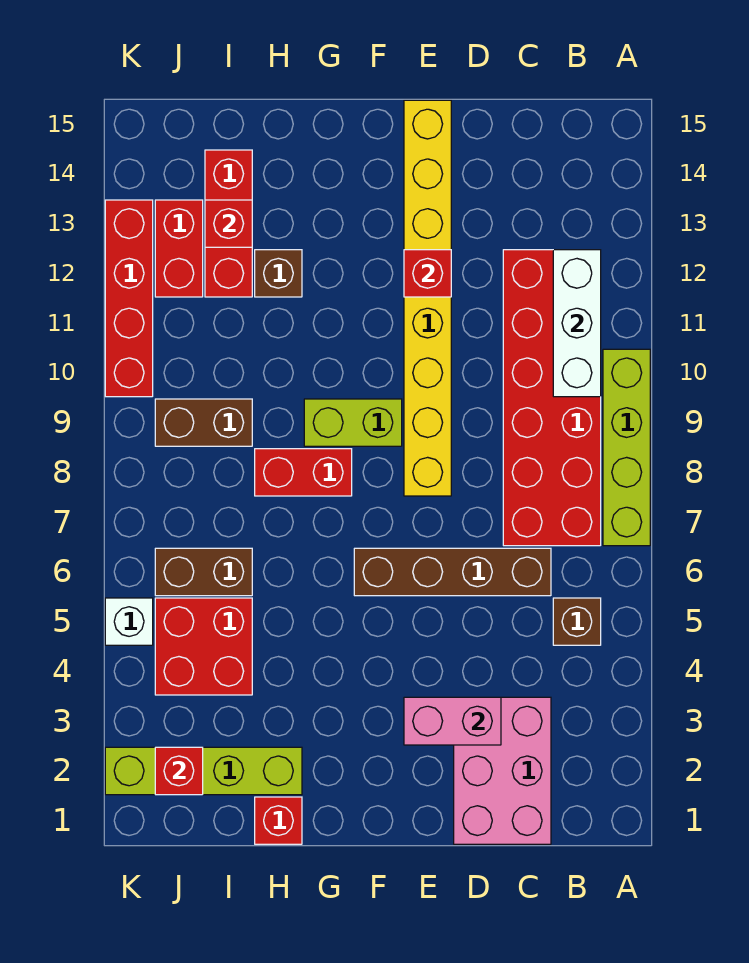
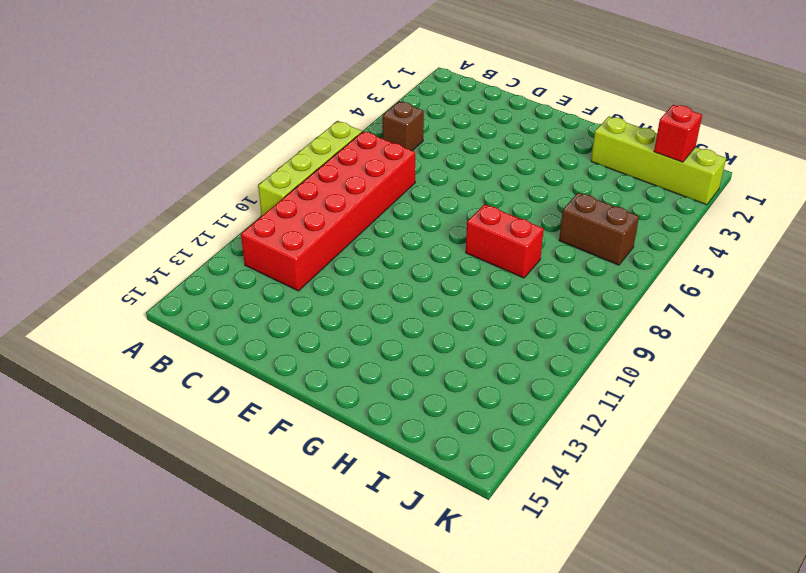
none -> pink 2x3 brick [454,697,551,844]
none -> brown 1x4 brick [354,548,551,596]
none -> yellow 1x8 brick [404,100,451,496]

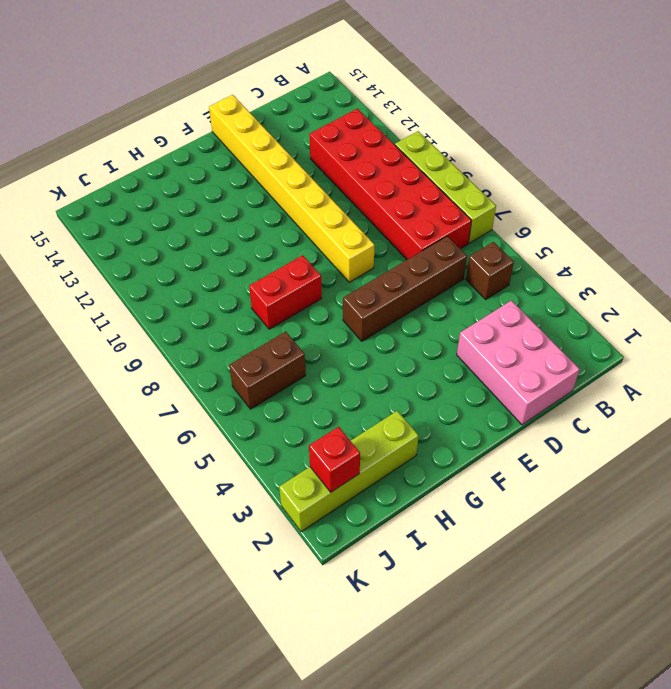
none -> lime 1x2 brick [304,399,402,446]
none -> red 1x1 brick [255,797,302,844]
none -> brown 1x1 brick [255,250,302,297]

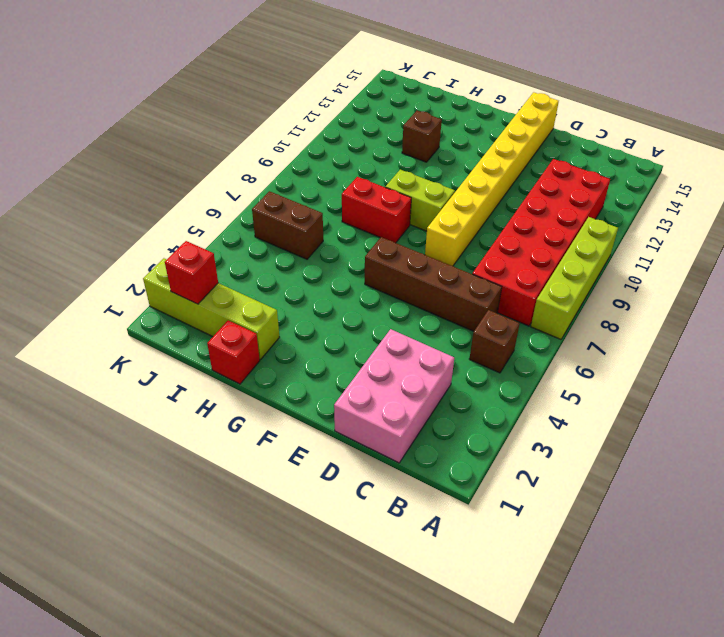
none -> red 2x2 brick [155,598,252,695]
none -> brown 1x2 brick [155,399,252,446]
none -> red 1x3 brick [205,150,252,297]

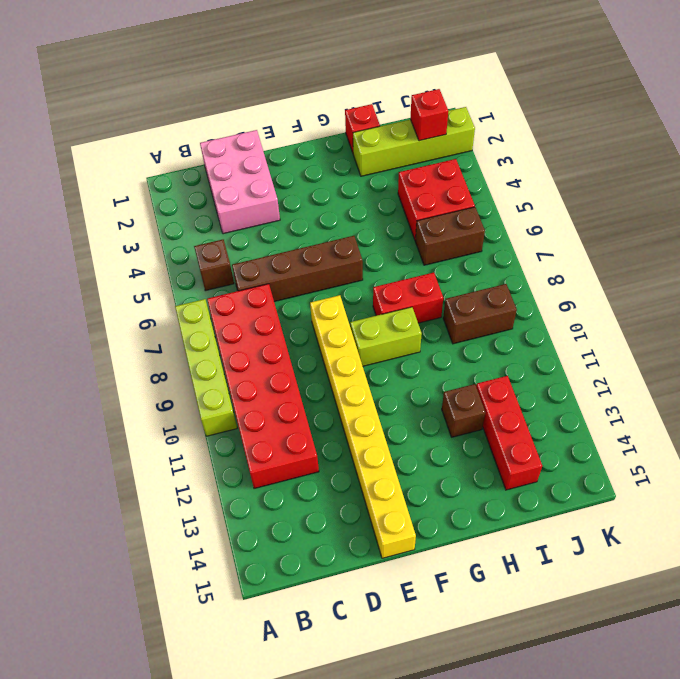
none -> red 1x2 brick [155,200,203,297]
none -> white 1x1 brick [105,598,153,645]
none -> red 1x4 brick [105,200,153,397]

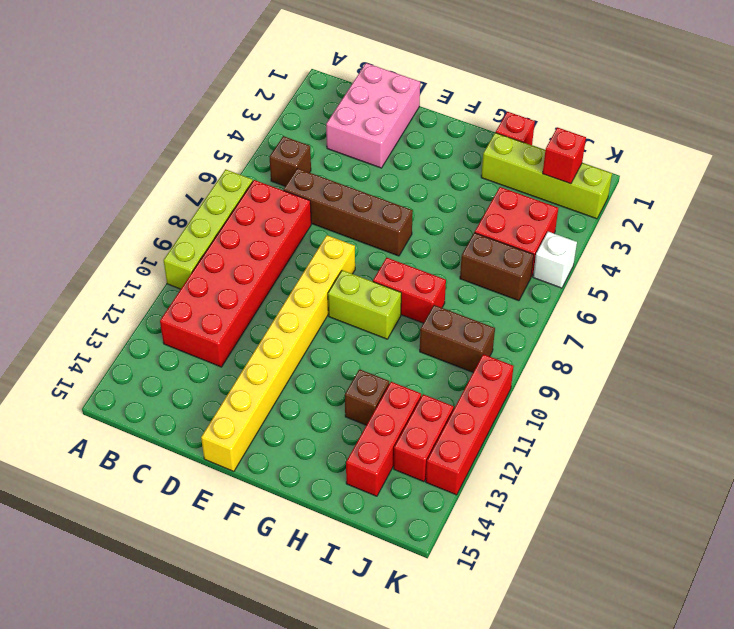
none -> white 1x3 brick [553,250,601,397]
none -> pink 1x2 brick [404,697,501,745]
none -> red 1x1 brick [404,250,451,297]

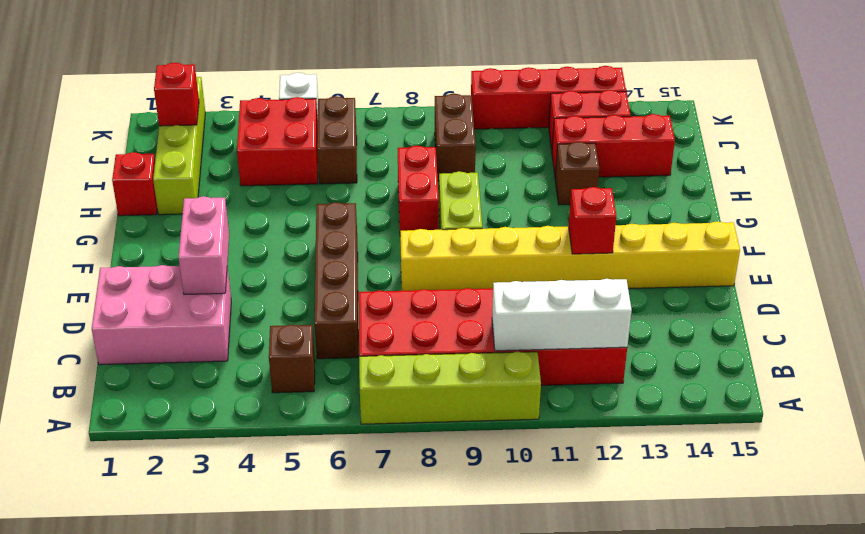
none -> red 1x1 brick [205,200,252,247]

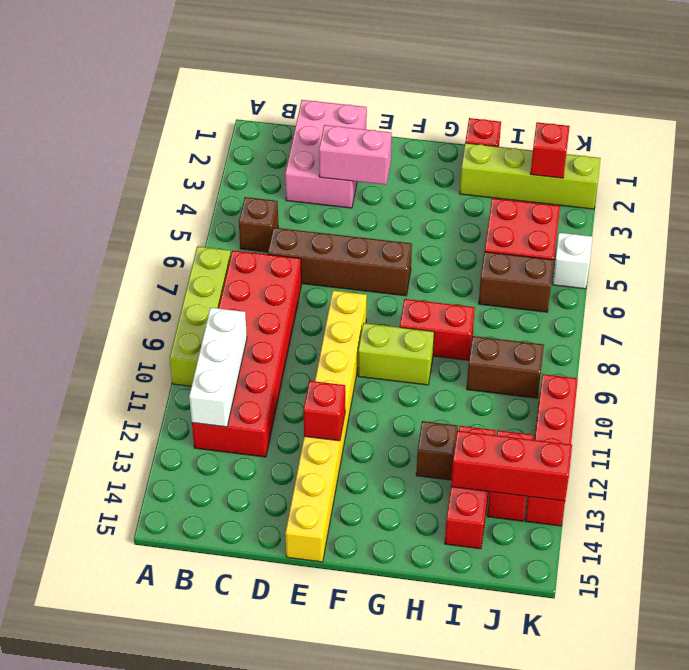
red 1x3 brick [451,431,572,501] -> red 1x1 brick [205,200,252,247]

